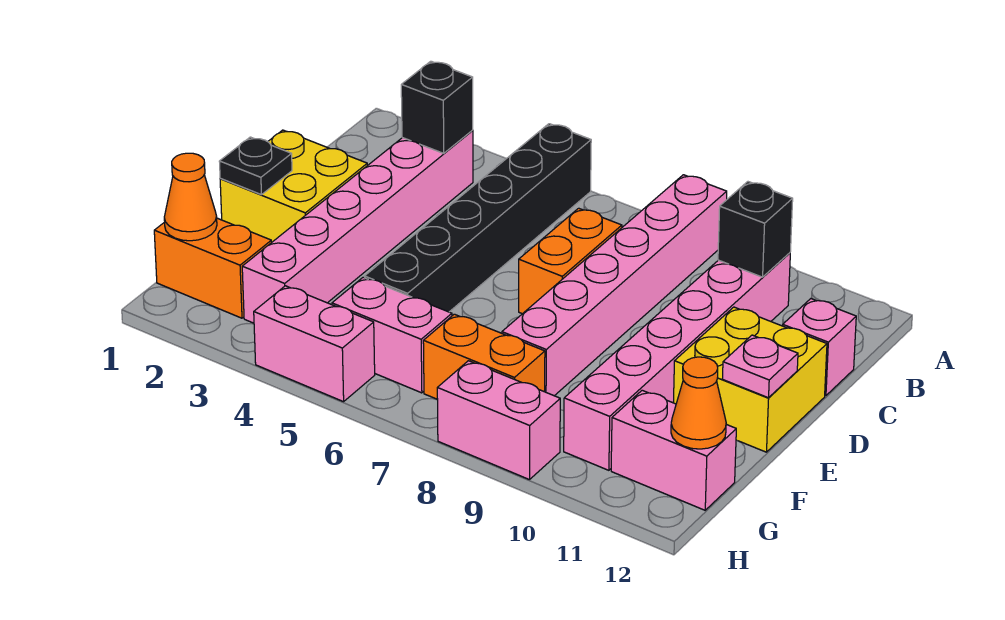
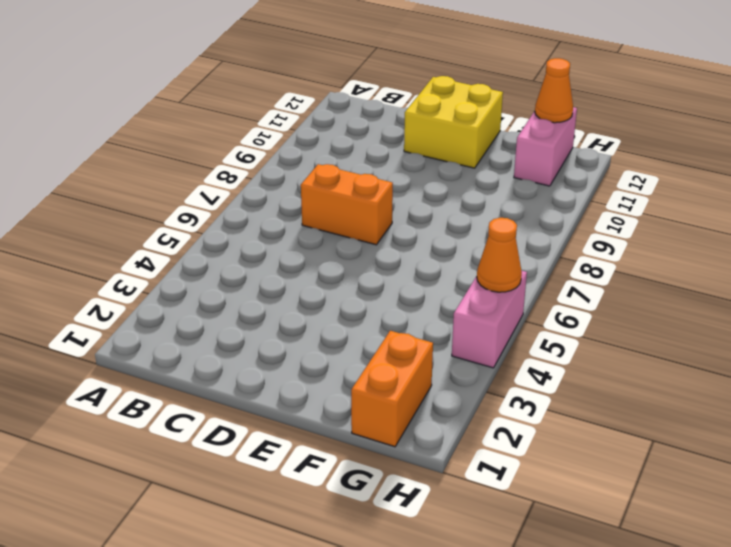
orange 1x1 cone [477,218,522,292] -> orange 1x1 cone moved to [164,153,217,241]
none -> black 1x6 brick [365,124,591,312]
none -> pink 1x6 brick [502,175,727,396]
none -> pink 1x6 brick [242,130,473,323]

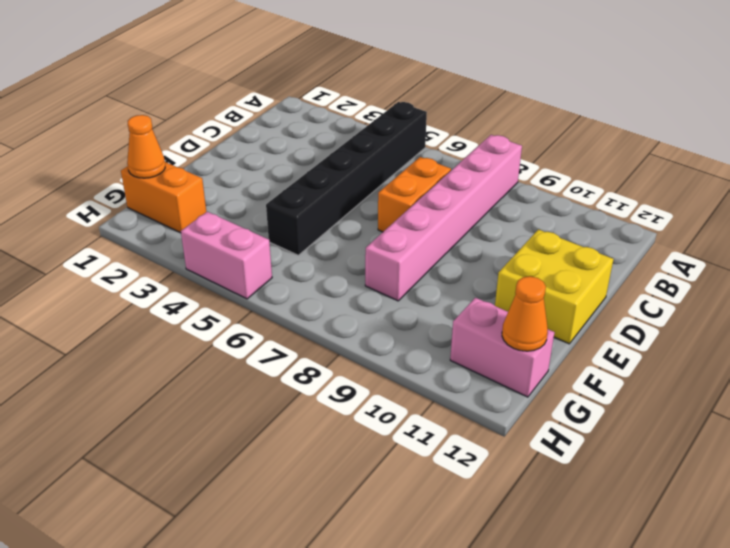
none -> pink 1x6 brick [242,130,473,323]
none -> pink 1x6 brick [564,253,790,470]
none -> pink 1x1 brick [783,299,856,396]

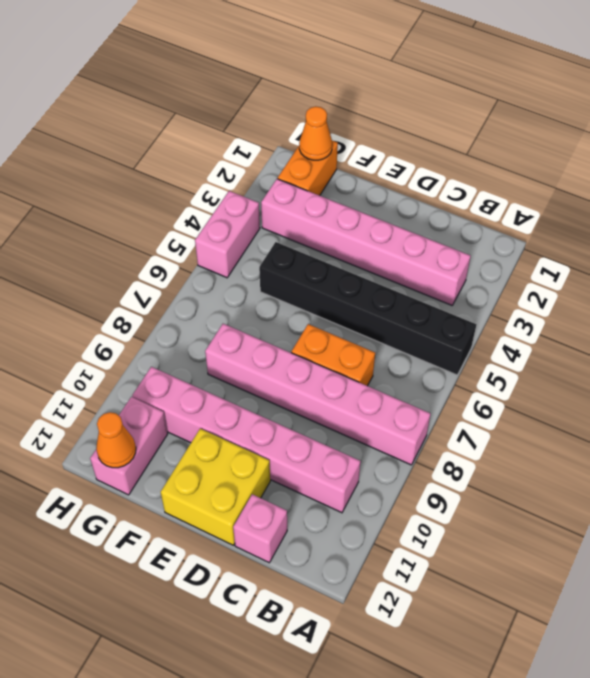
none -> yellow 2x2 brick [220,130,367,242]
none -> pink 1x2 brick [332,277,452,393]
none -> orange 1x2 brick [423,314,545,399]

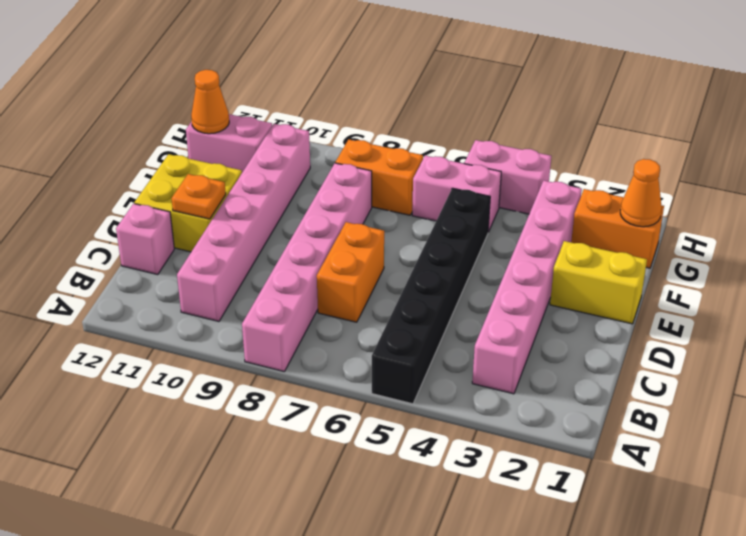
orange 1x1 plate [171,174,226,219] -> none
yellow 1x2 brick [550,241,647,324] -> yellow 2x2 brick [220,130,367,242]
none -> pink 1x2 brick [437,361,560,480]
none -> black 1x1 brick [401,61,473,153]
none -> black 1x1 brick [718,182,793,277]

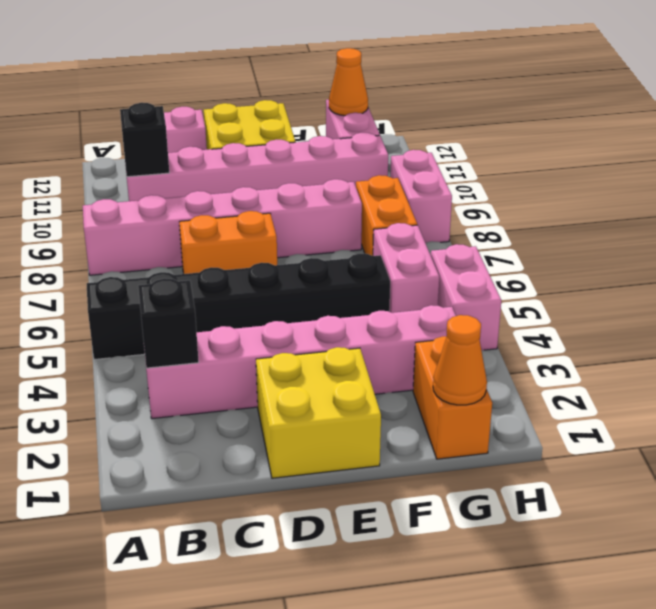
none -> black 1x1 plate [219,137,292,195]
none -> pink 1x1 plate [722,335,798,398]

